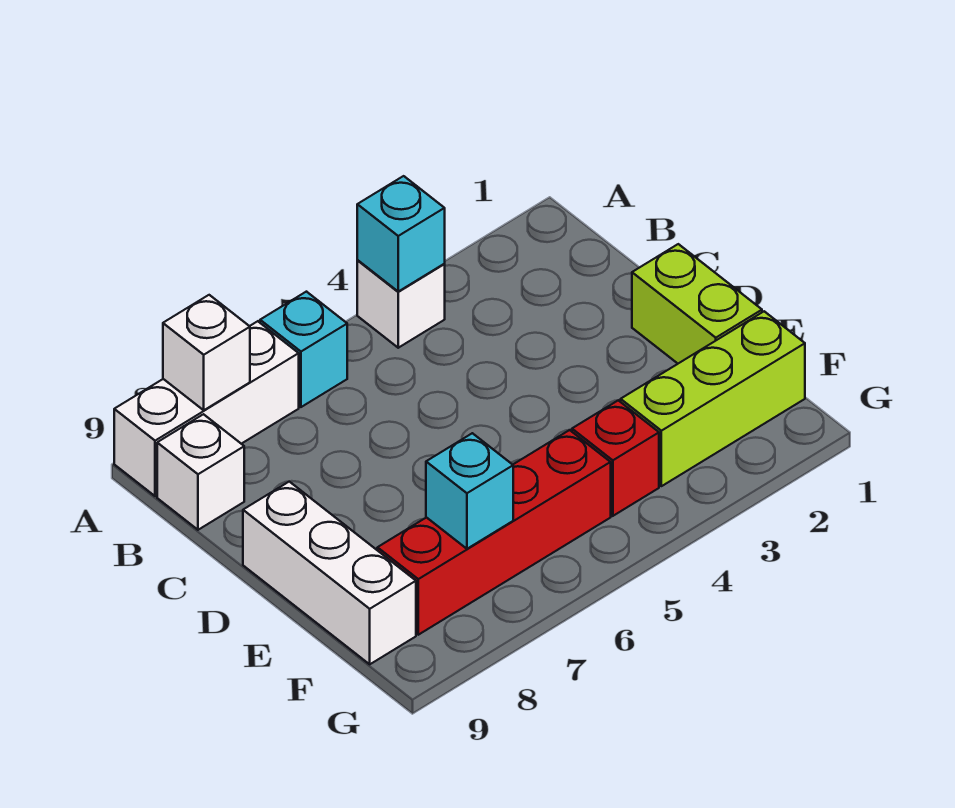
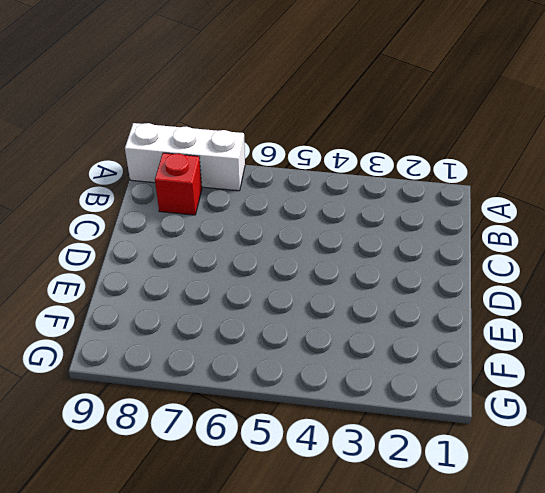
red 1x1 brick [155,153,202,215] -> red 1x1 brick moved to [572,400,659,516]
none -> white 1x1 brick [357,261,445,348]
none -> cyan 1x1 brick [260,292,347,407]
none -> white 1x1 brick [157,414,244,530]

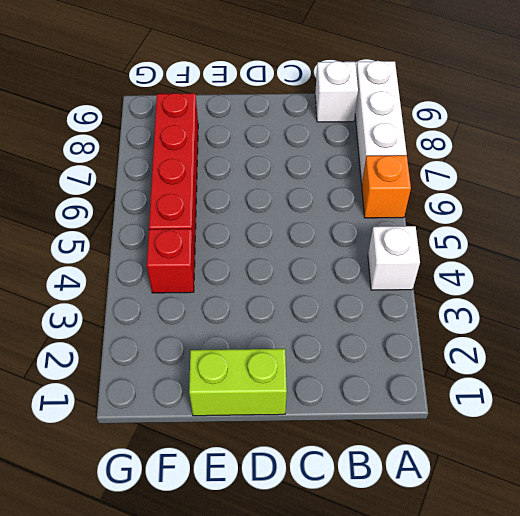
orange 1x1 brick [362,155,411,218] -> cyan 1x1 brick [260,292,347,407]
none -> white 1x3 brick [243,482,416,664]
none -> lime 1x3 brick [621,311,805,486]
none -> cyan 1x1 brick [357,176,445,291]

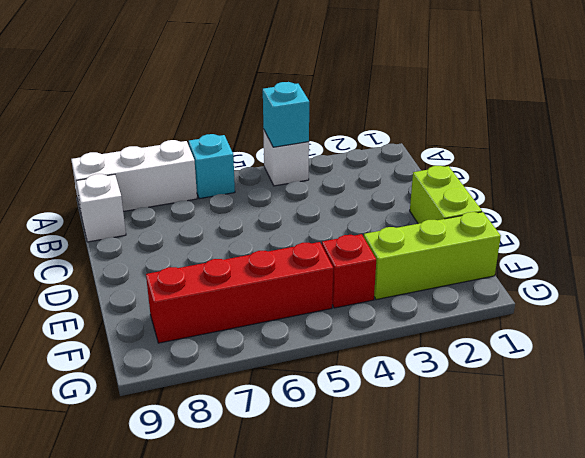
none -> white 1x3 brick [243,482,416,664]
none -> white 1x1 brick [163,295,250,410]
none -> cyan 1x1 brick [426,433,513,549]

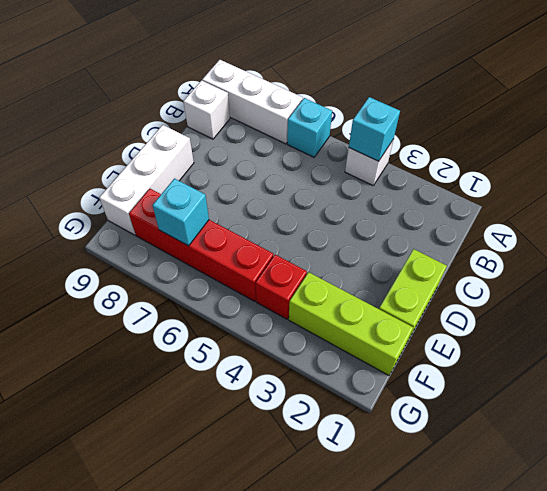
none -> white 1x1 brick [163,295,250,410]

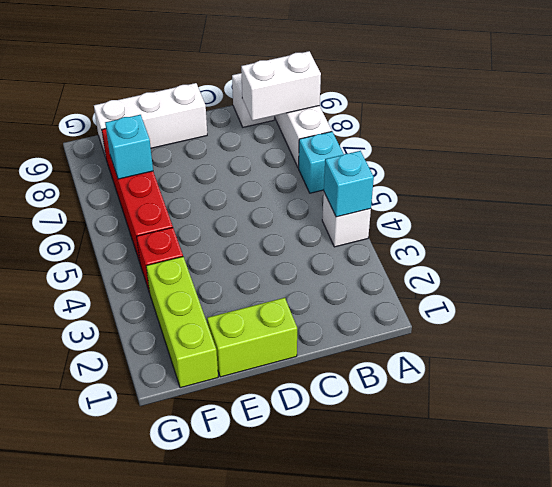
white 1x2 brick [241,51,321,121] -> white 1x1 brick [163,295,250,410]

